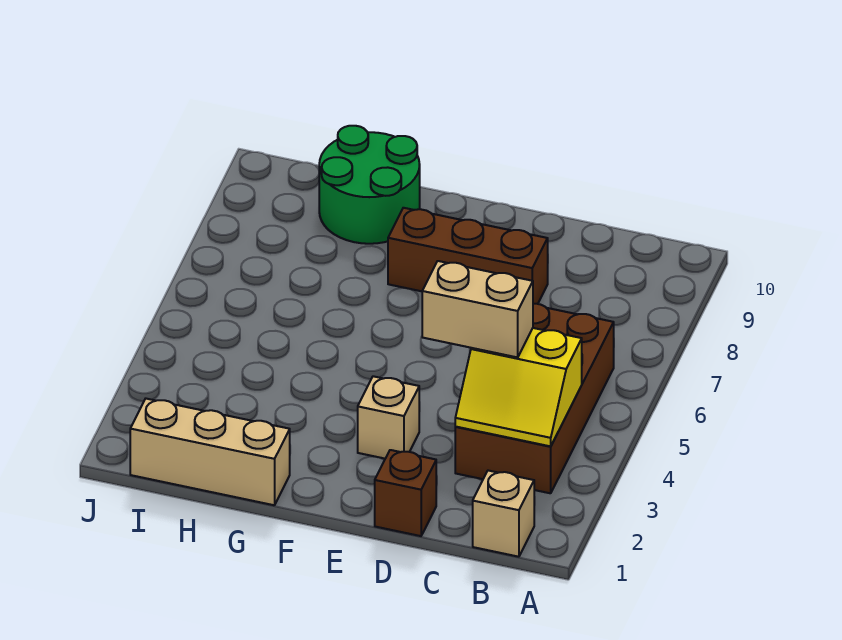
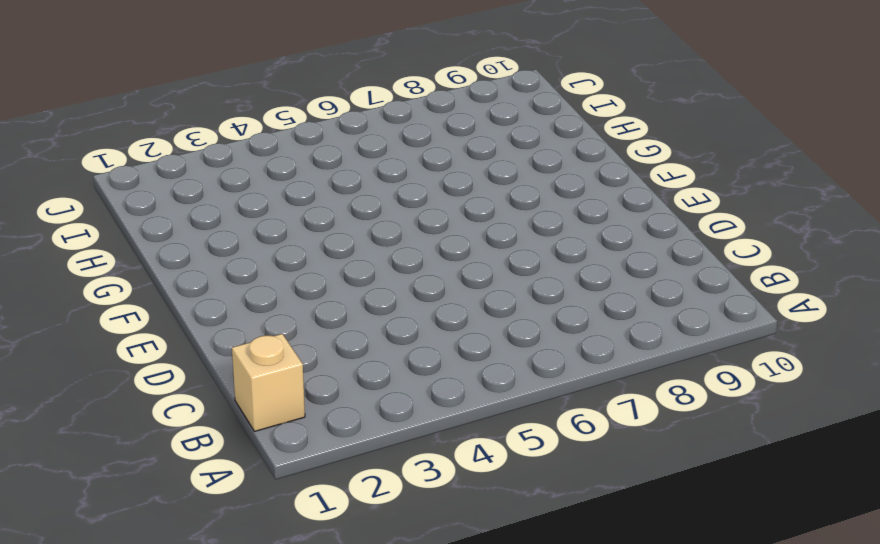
none -> brown 2x4 brick [455,304,614,493]
none -> brown 1x1 brick [375,450,436,536]

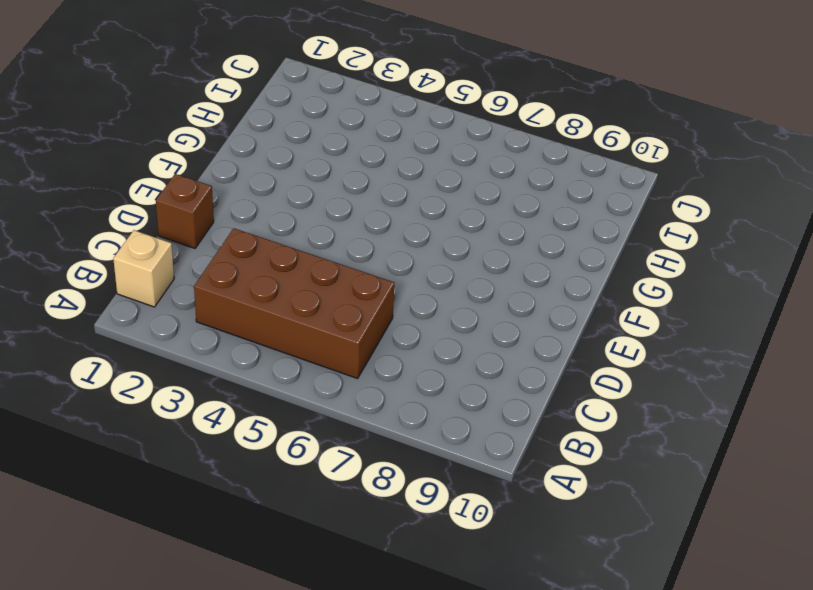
none -> brown 1x3 brick [388,208,548,304]
none -> tan 1x1 brick [358,376,419,459]

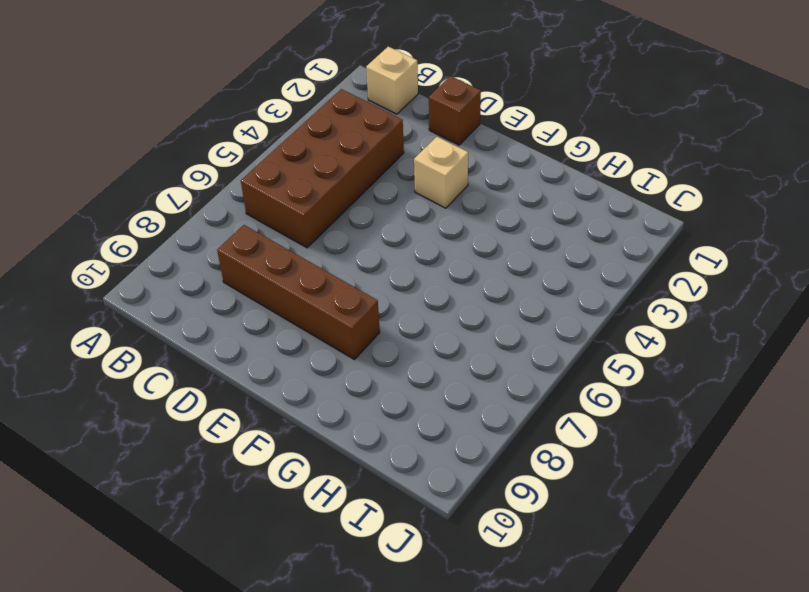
brown 1x4 brick [217,225,380,359] -> brown 1x3 brick [388,208,548,304]
none -> tan 1x3 brick [130,399,290,505]
none -> green 2x2 round brick [319,126,420,244]

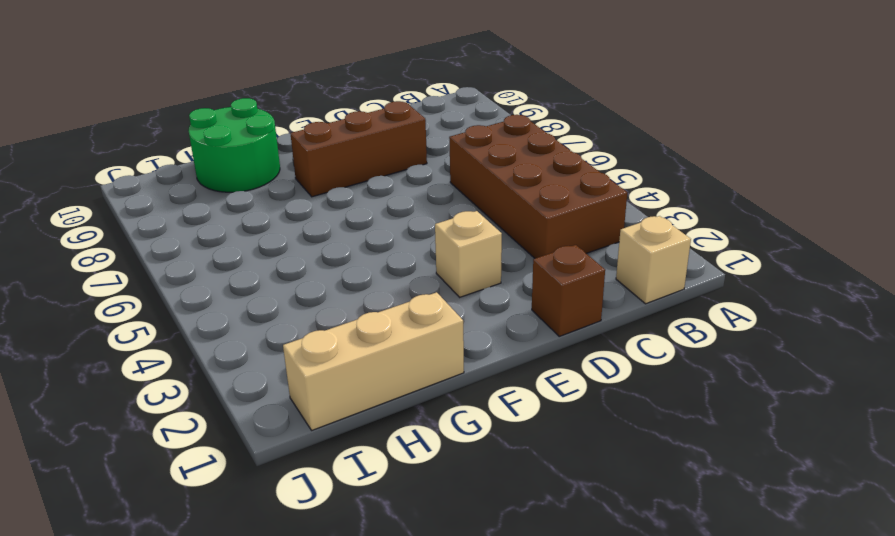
none -> yellow 2x2 slope [455,328,582,446]
none -> tan 1x2 brick [422,261,533,357]

